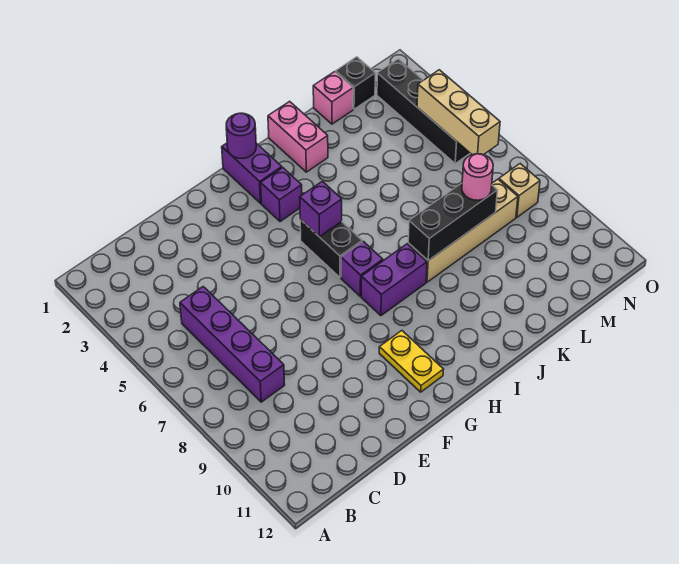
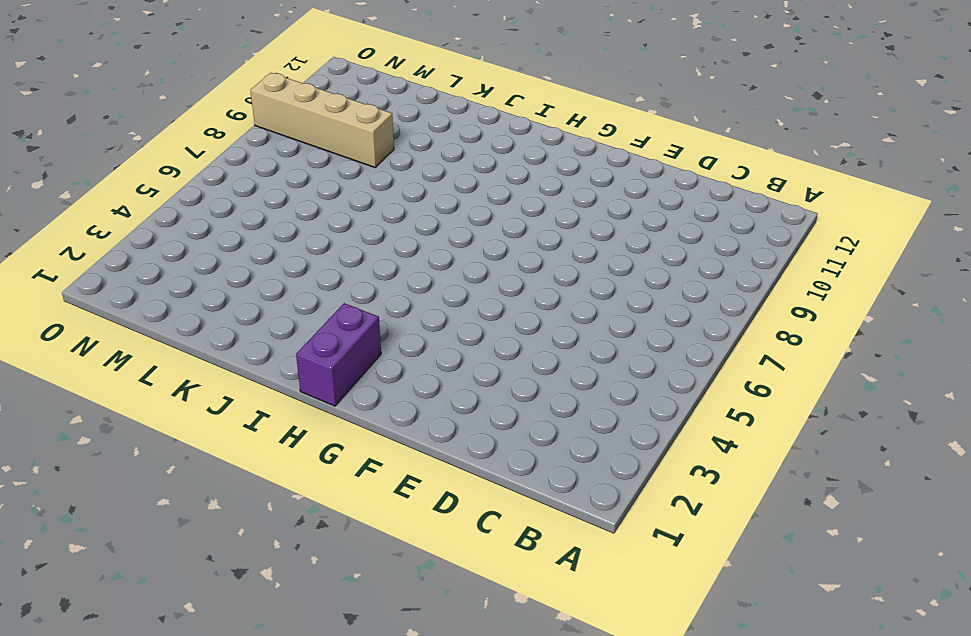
tan 1x4 brick [250,73,394,167] -> tan 1x4 brick moved to [408,179,518,282]
none -> purple 1x4 brick [180,287,285,402]
none -> yellow 1x2 plate [379,331,443,392]
none -> purple 1x1 brick [261,168,302,222]

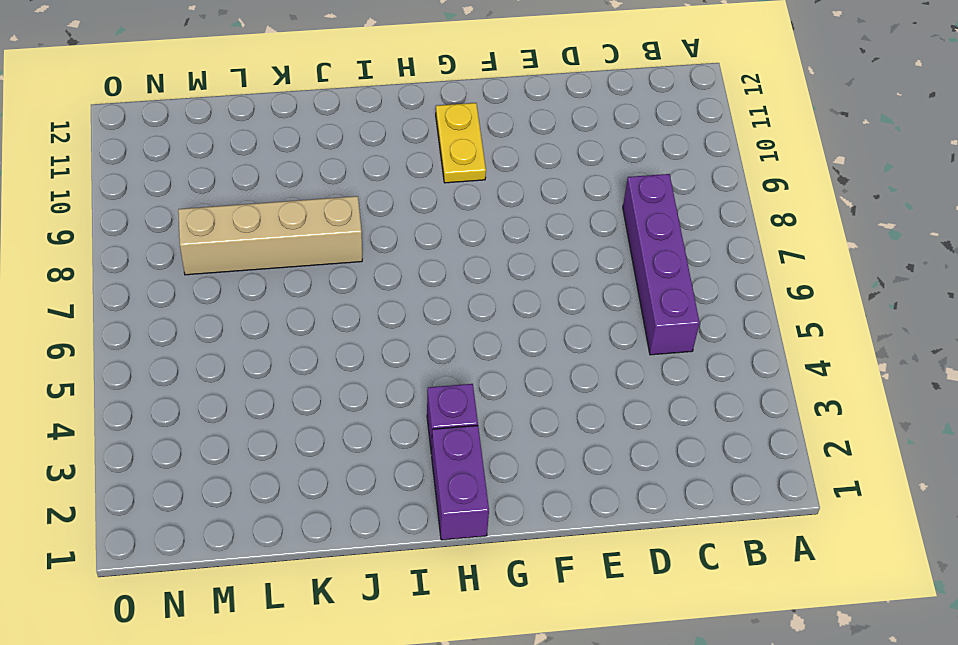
none -> black 1x2 brick [300,219,362,277]
none -> purple 1x1 brick [341,241,383,296]
none -> purple 1x2 brick [361,244,427,316]

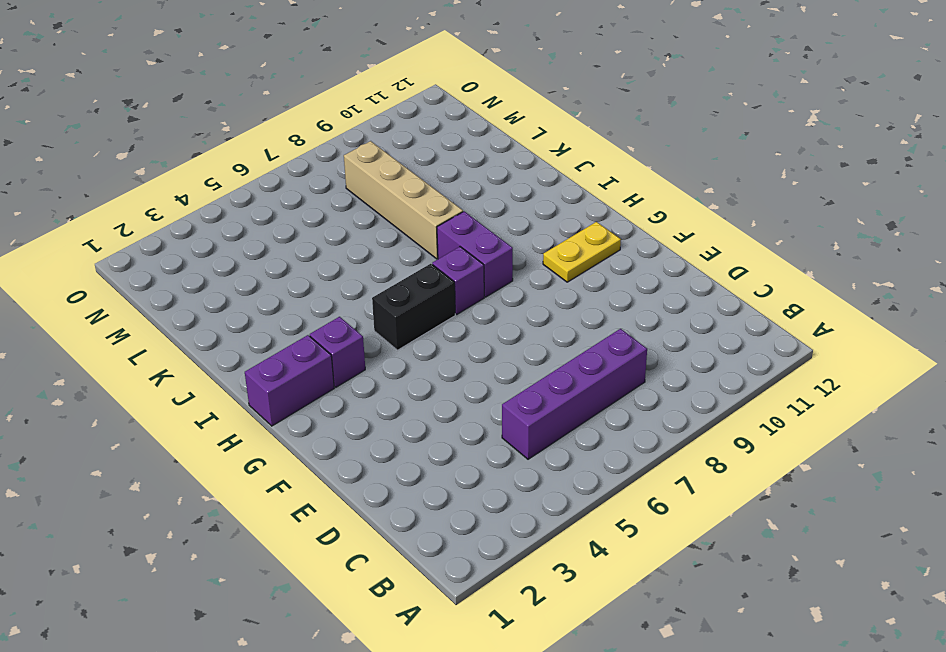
none -> pink 1x2 brick [268,101,328,172]
none -> pink 1x1 brick [313,72,353,124]
none -> black 1x1 brick [336,57,375,109]

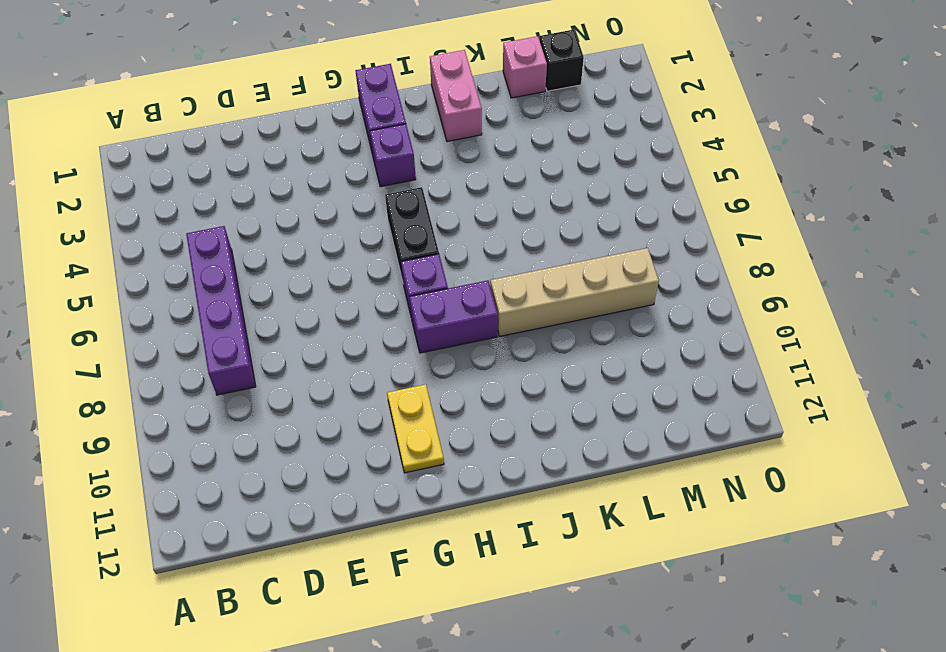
none -> black 1x4 brick [377,59,470,163]
none -> tan 1x1 brick [499,164,540,217]
none -> purple 1x1 round brick [226,113,256,159]

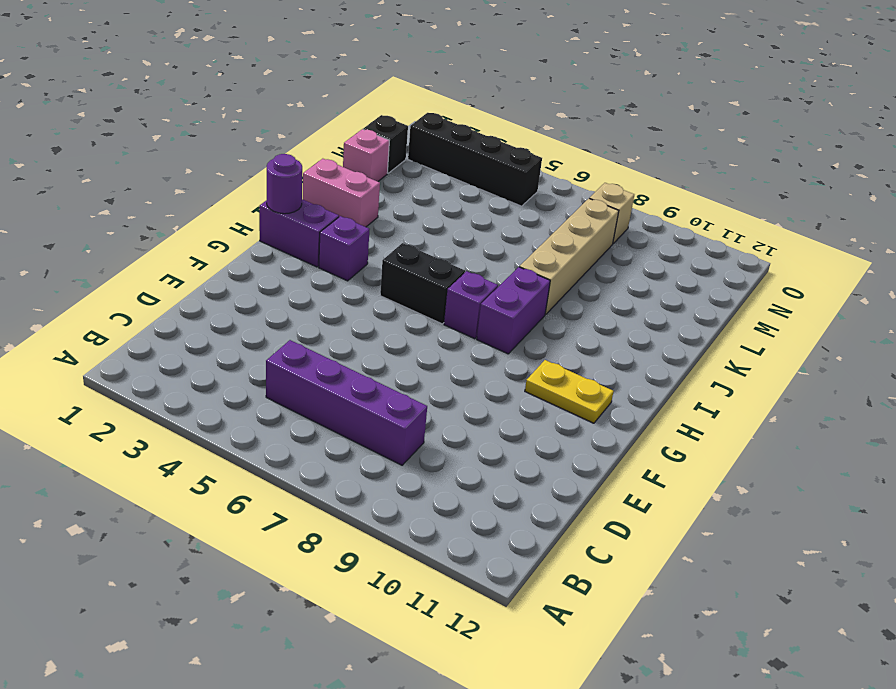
none -> purple 1x1 brick [300,181,342,237]
none -> black 1x3 brick [408,183,498,261]
none -> tan 1x3 brick [417,70,500,155]

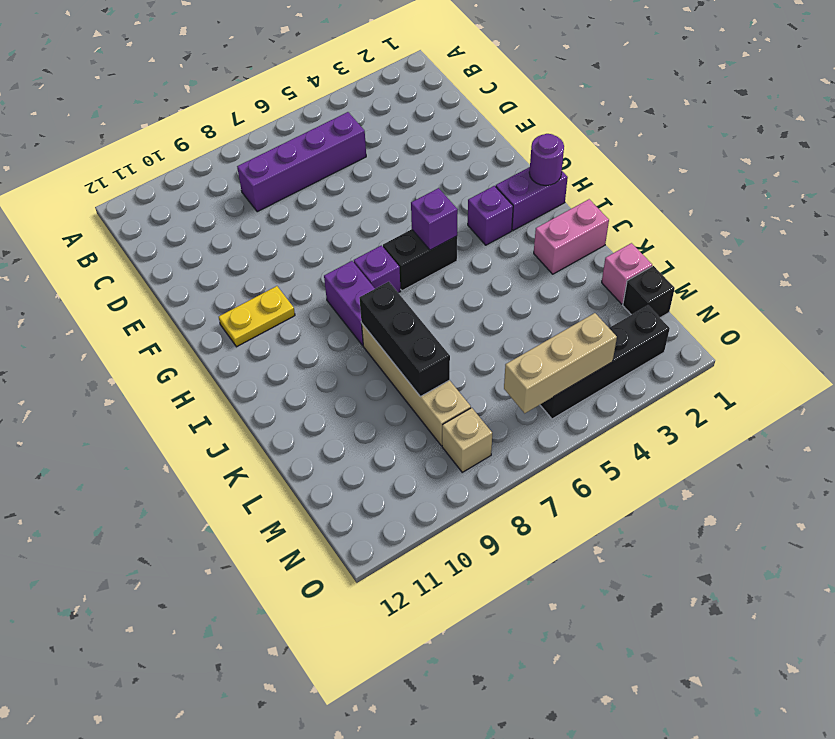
none -> pink 1x1 round brick [462,154,493,200]

